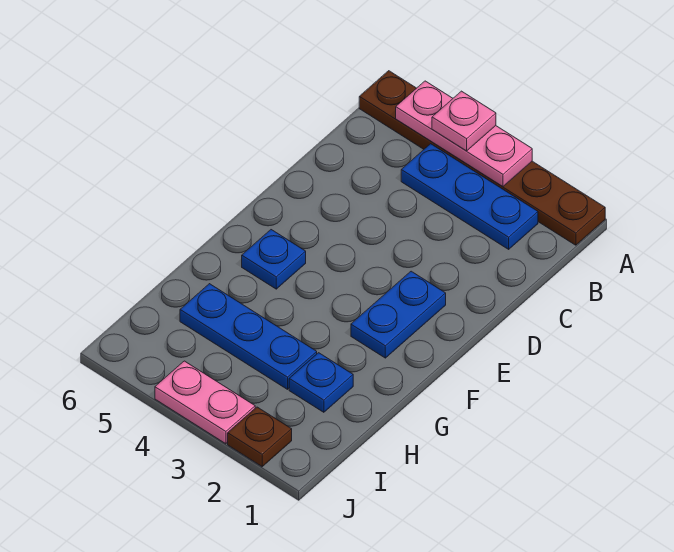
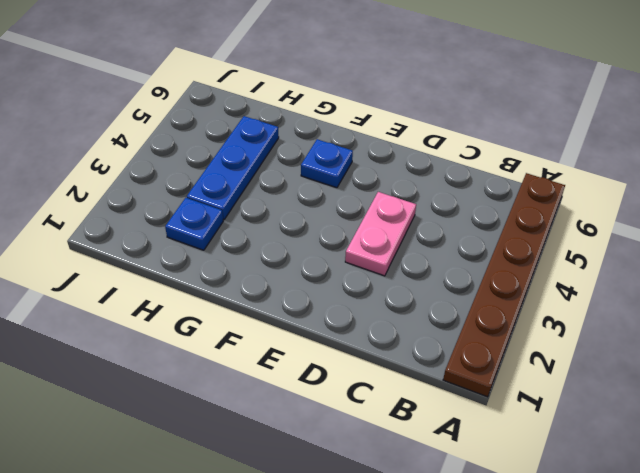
pink 1x2 plate [345,192,416,276] -> pink 1x2 plate moved to [155,361,255,444]
none -> blue 1x3 plate [401,144,538,249]
none -> blue 1x2 plate [351,271,446,358]

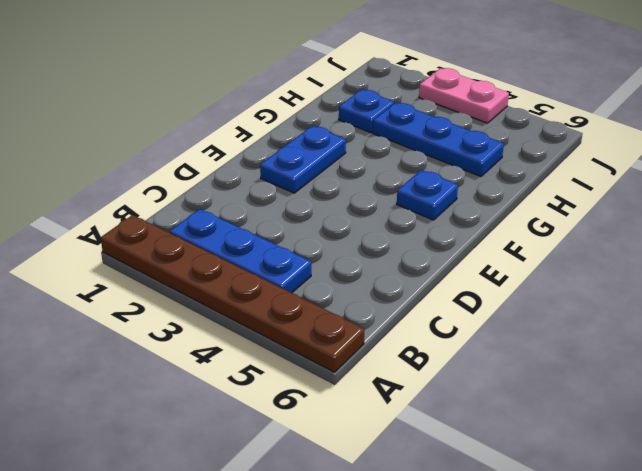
none -> brown 1x1 plate [228,407,292,467]
none -> pink 1x3 plate [396,81,532,187]

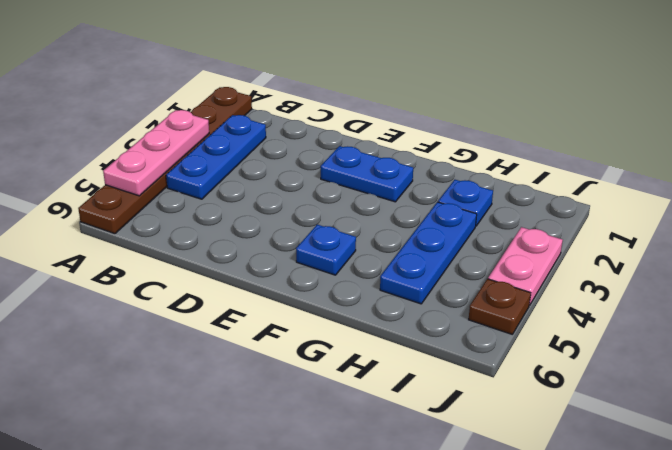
brown 1x1 plate [469,279,531,334] -> brown 1x1 plate moved to [228,407,292,467]
none -> pink 1x1 plate [432,91,496,151]

